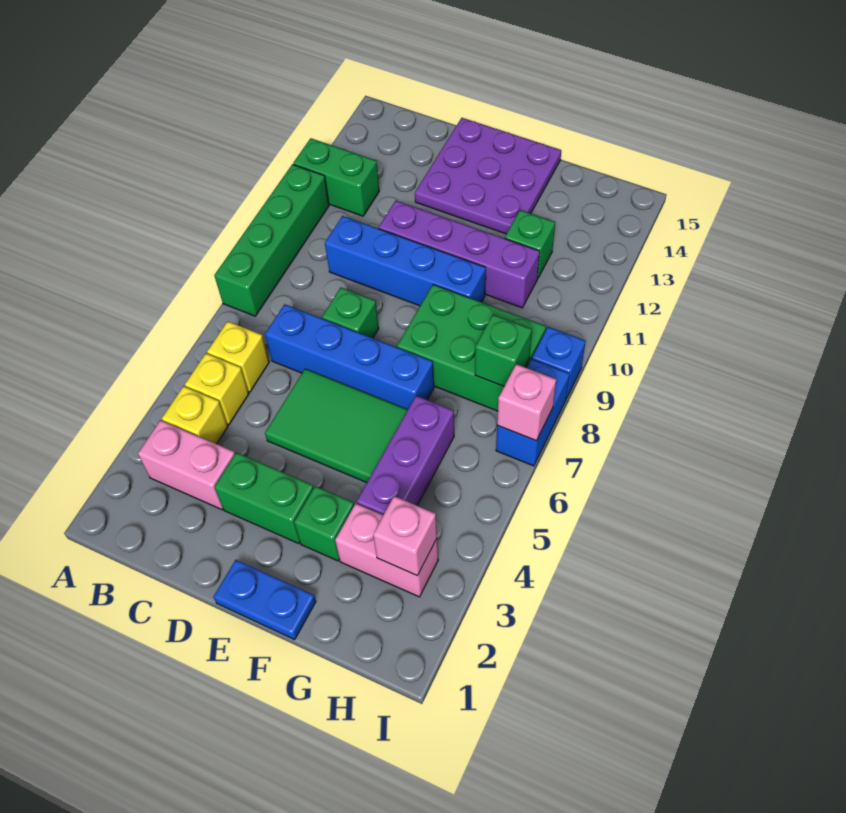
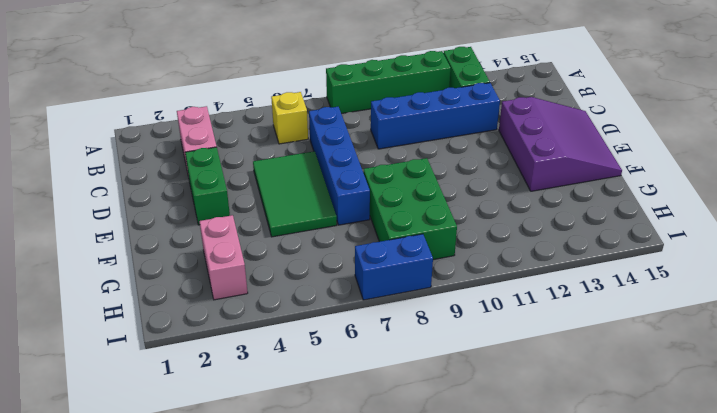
blue 1x4 brick [371,83,500,149] -> blue 1x4 brick turned to [325,216,486,306]
purple 3x3 slope [499,97,622,191] -> purple 3x3 plate [415,118,561,234]
none -> yellow 1x1 brick [162,386,228,444]
none -> yellow 1x1 brick [185,353,249,425]
none -> green 1x1 brick [322,288,379,338]

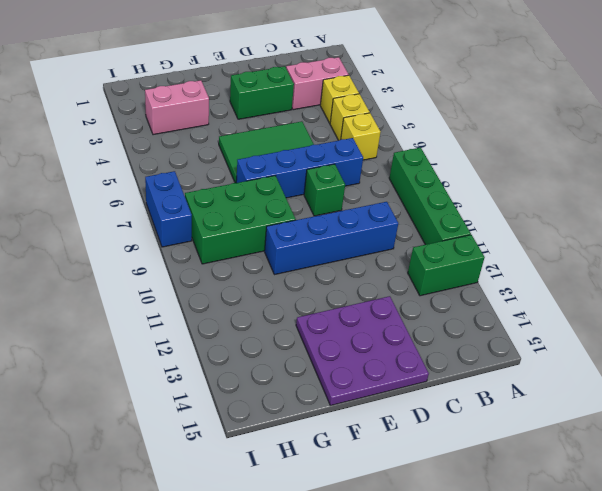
none -> purple 1x4 brick [379,201,540,308]
none -> blue 1x2 plate [213,560,316,640]
none -> green 1x1 brick [294,486,354,561]

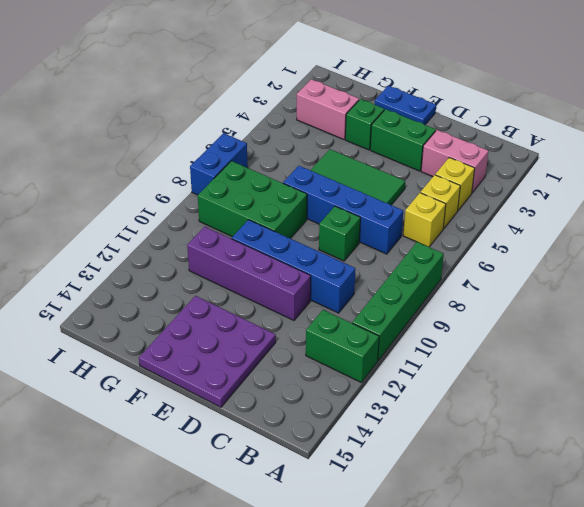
none -> purple 1x3 brick [357,396,454,515]
none -> green 1x1 brick [505,210,555,279]
none -> blue 1x1 brick [532,327,586,398]

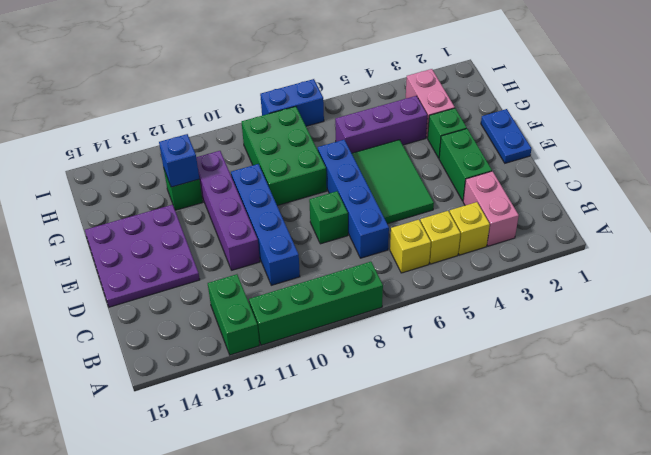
blue 1x1 brick [159,134,199,187] -> blue 1x1 brick moved to [532,327,586,398]
none -> pink 1x1 brick [373,496,437,576]
none -> green 1x1 brick [475,315,532,386]
none -> pink 1x1 brick [497,364,556,441]

